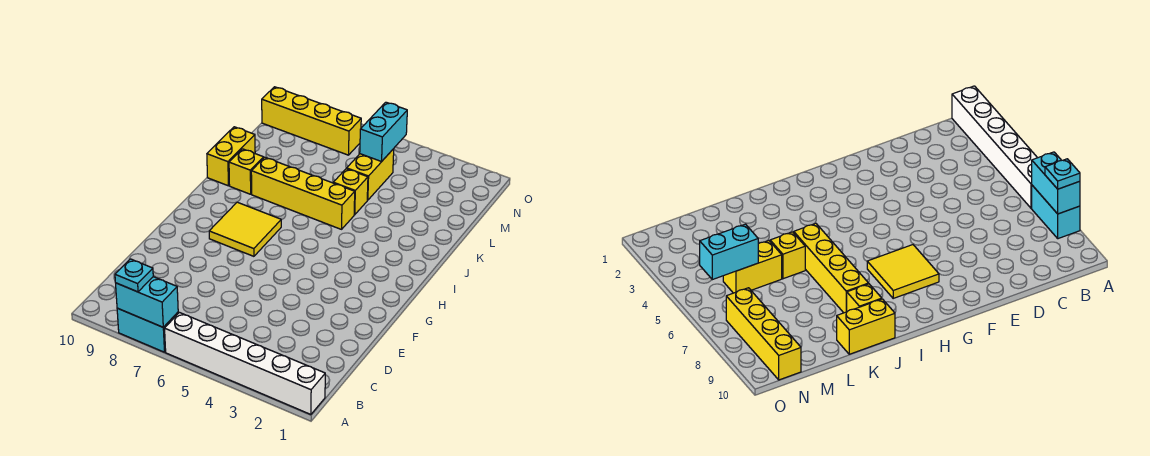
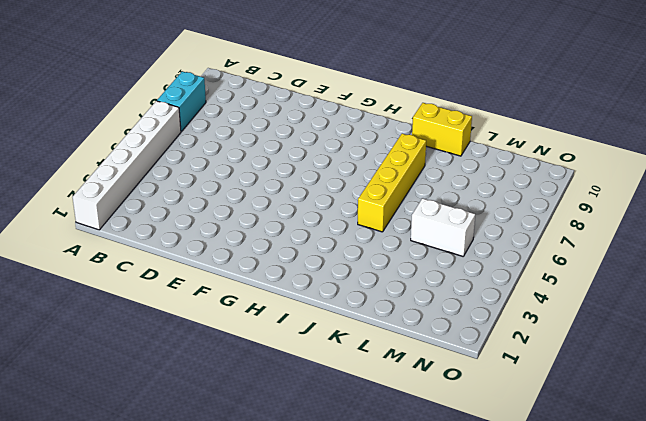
white 1x2 brick [411,198,475,256] -> yellow 1x2 brick [346,149,394,200]
none -> yellow 2x2 tile [209,202,281,256]
none -> yellow 1x1 brick [229,149,264,194]
none -> yellow 1x1 brick [333,169,368,215]

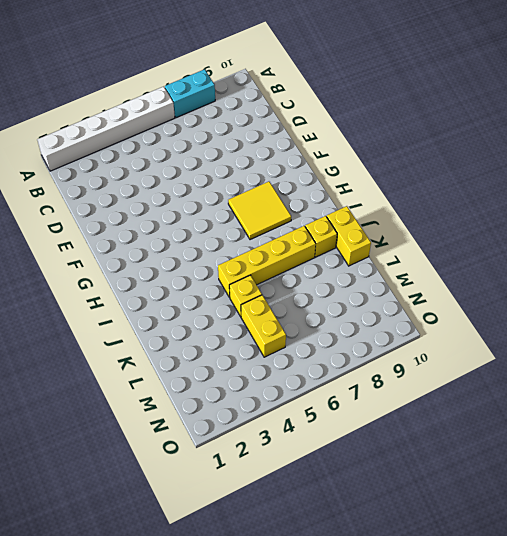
none -> yellow 1x4 brick [262,87,361,155]
none -> cyan 1x2 brick [116,277,178,327]
none -> cyan 1x2 brick [360,102,407,161]

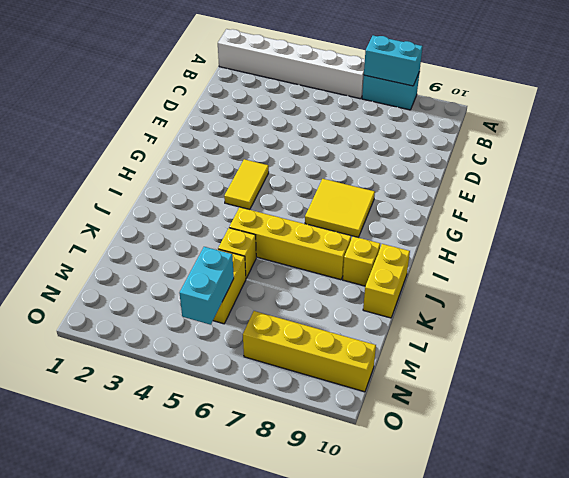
yellow 1x2 tile [224,159,269,210] -> none
none -> cyan 1x1 plate [115,259,153,292]

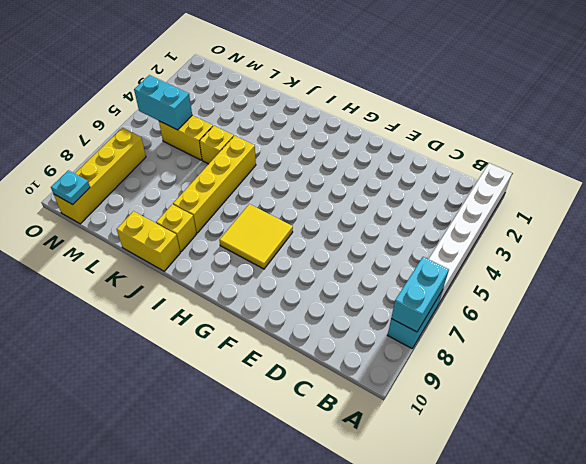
cyan 1x1 plate [51,170,90,204] -> cyan 1x1 plate moved to [115,259,153,292]

